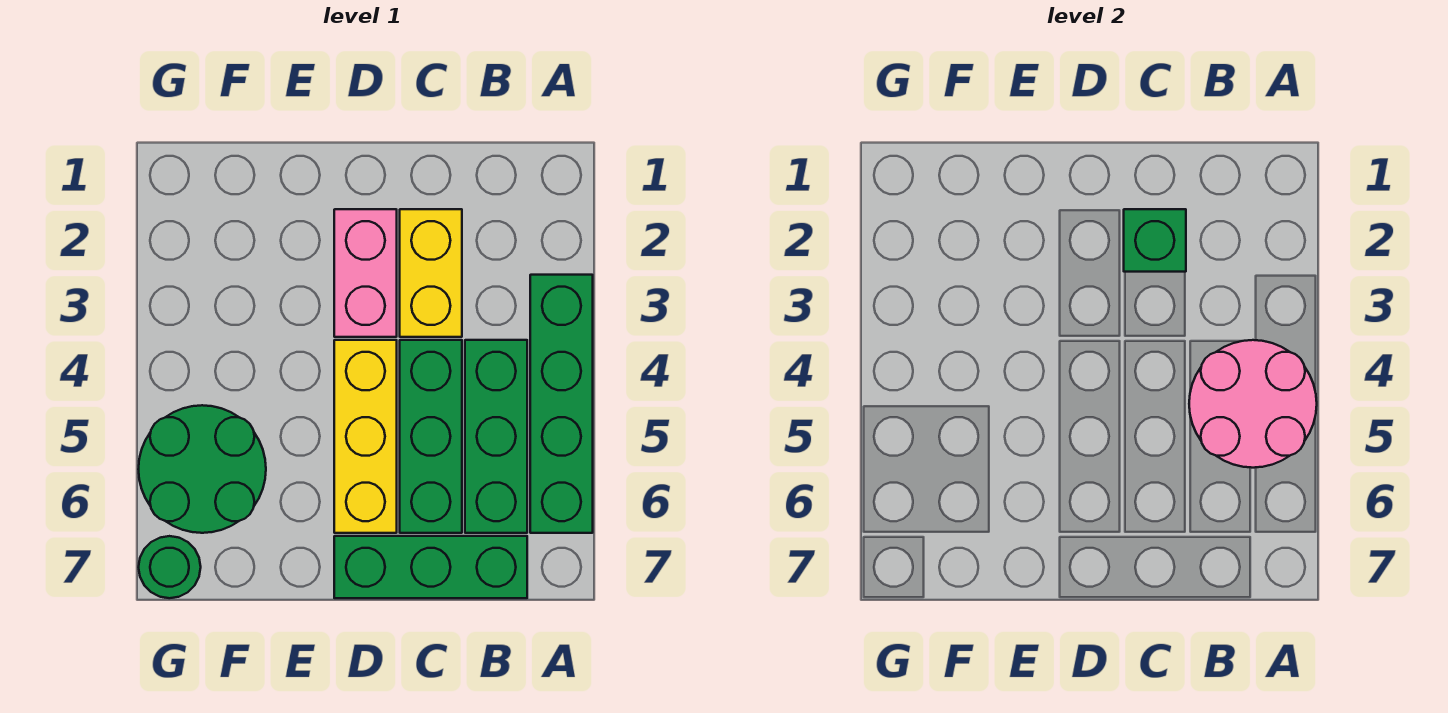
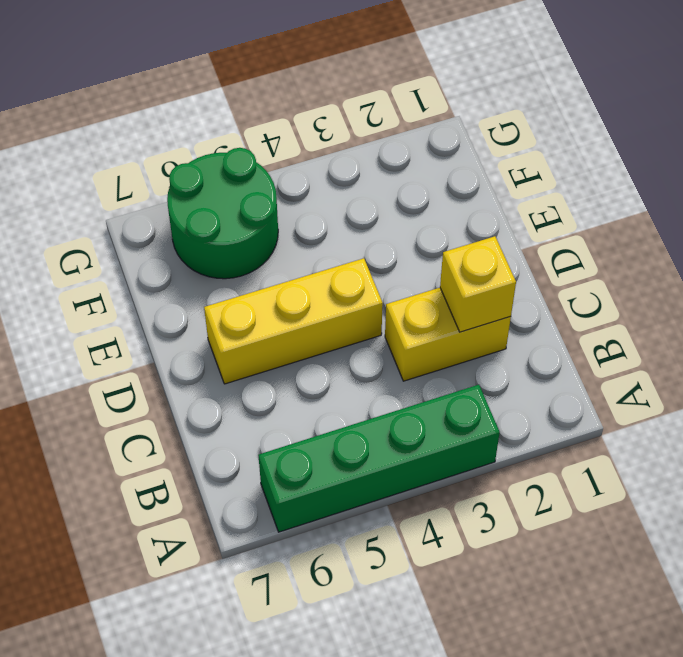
yellow 1x1 brick [440,236,516,332] -> green 1x1 brick [1124,209,1186,272]
none -> green 1x3 brick [465,340,527,533]
none -> green 1x3 brick [334,536,527,598]

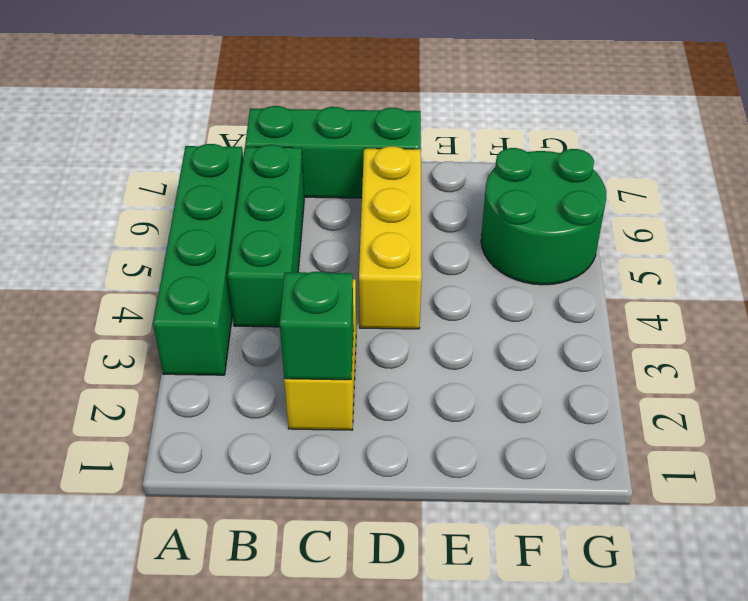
none -> green 1x3 brick [400,340,462,533]
none -> pink 1x2 brick [334,209,397,337]

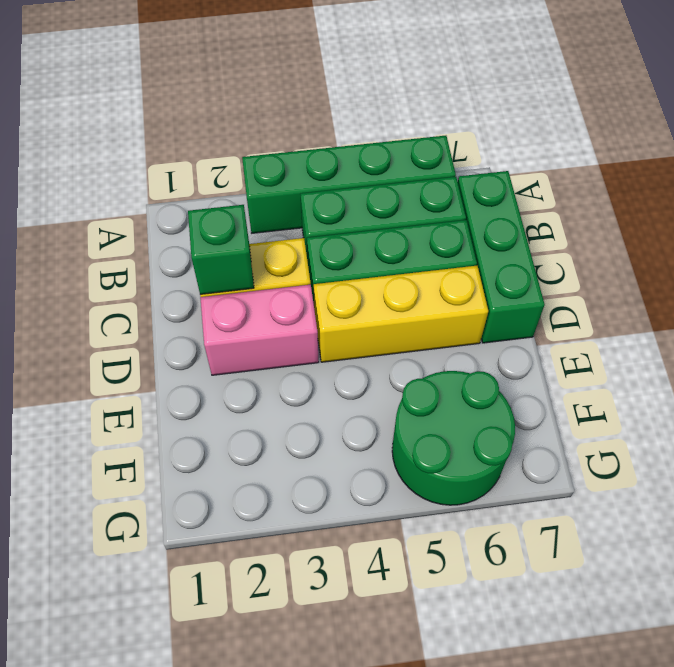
none -> green 1x1 round brick [139,536,201,598]
none -> pink 2x2 round brick [1189,340,1317,468]

